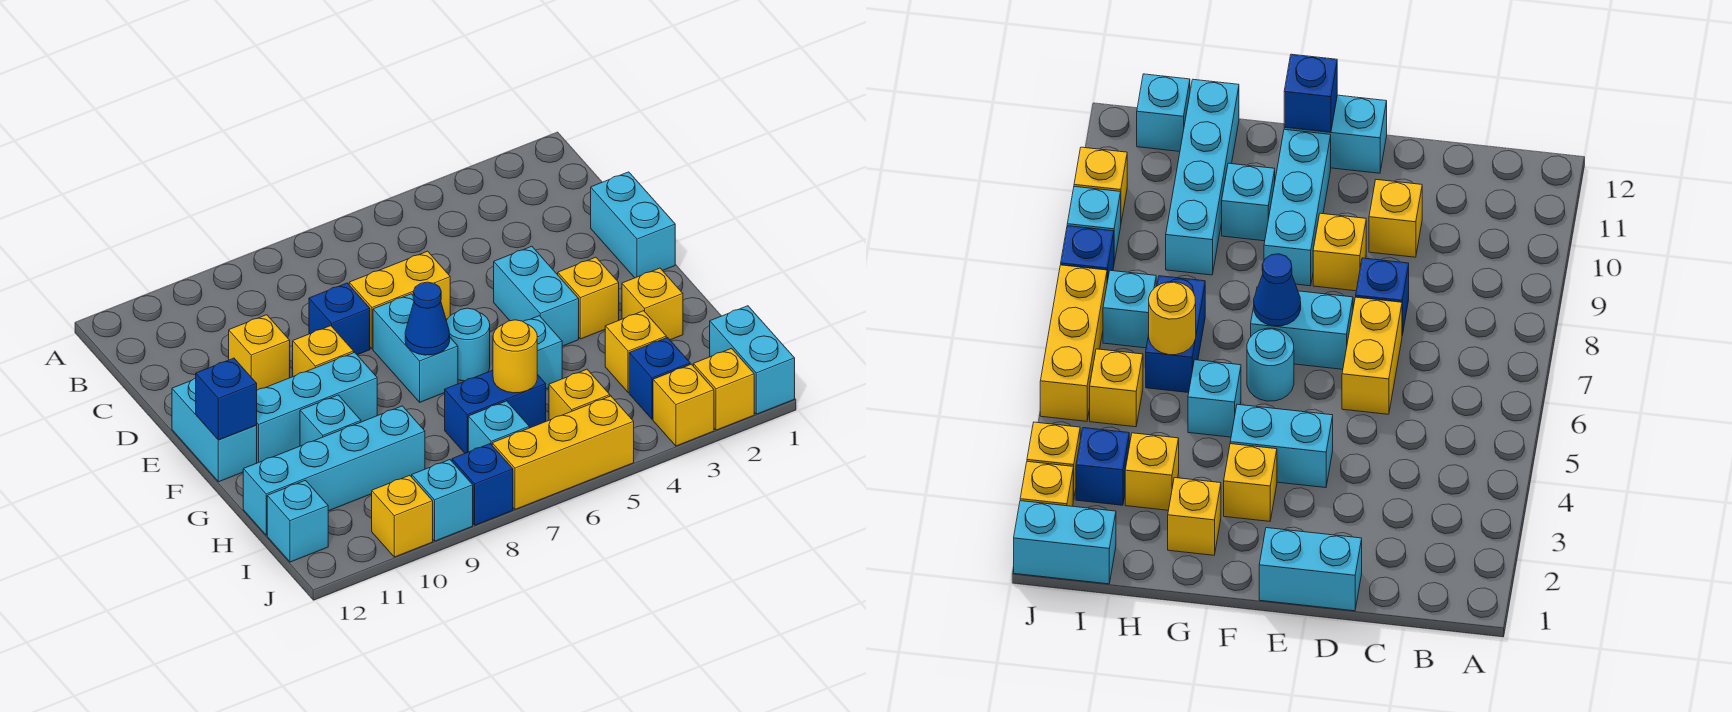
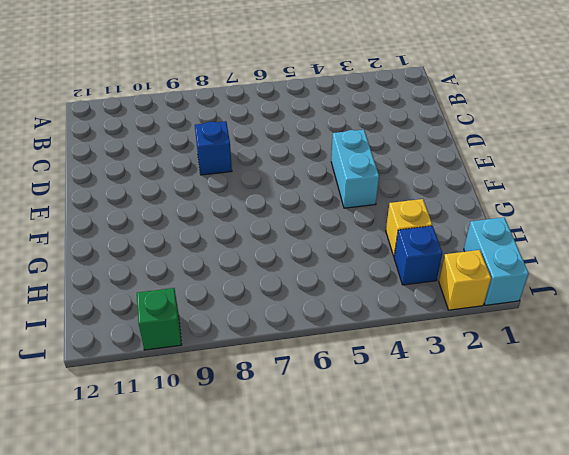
green 1x1 brick [137,288,182,350] -> yellow 1x1 brick [372,475,433,557]
none -> cyan 1x2 brick [591,172,675,278]
none -> yellow 1x2 brick [349,251,450,349]
none -> yellow 1x1 brick [229,315,290,390]
none -> cyan 1x2 brick [373,294,458,402]

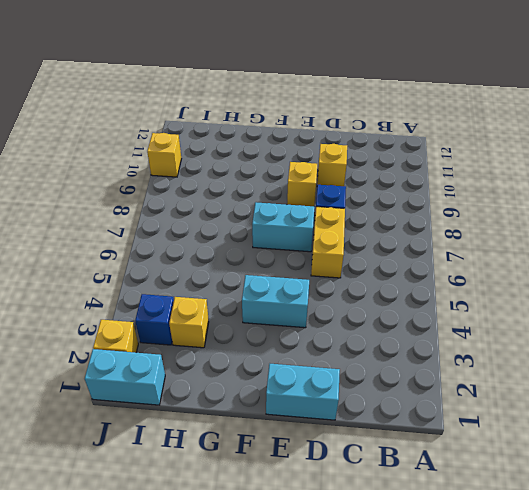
none -> cyan 1x2 brick [172,378,257,482]
none -> yellow 1x1 brick [558,257,619,339]
none -> cyan 1x1 round brick [447,308,490,381]
none -> cyan 1x3 brick [257,352,377,463]

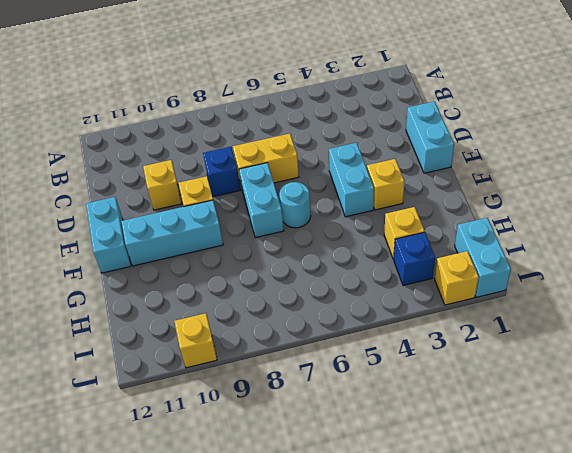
none -> yellow 1x1 brick [622,268,683,340]
none -> cyan 1x1 brick [523,316,562,389]
none -> cyan 1x1 brick [300,395,361,446]
none -> blue 1x2 brick [445,370,546,453]

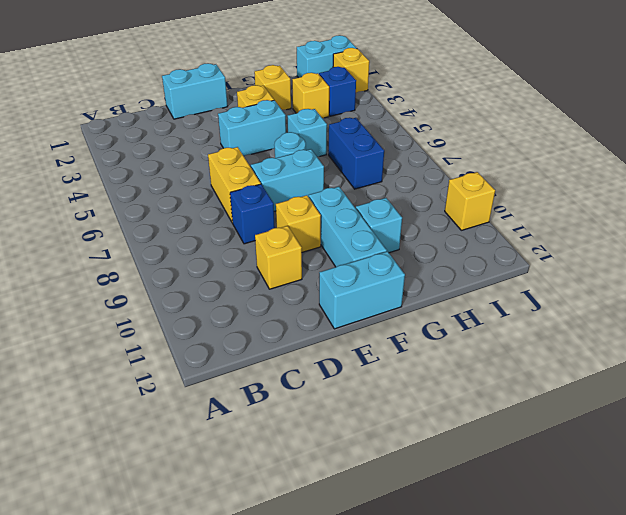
none -> cyan 1x4 brick [243,406,425,535]
none -> yellow 1x1 brick [549,369,610,420]
none -> cyan 1x1 brick [468,401,529,452]
none -> cyan 1x1 brick [267,480,328,562]

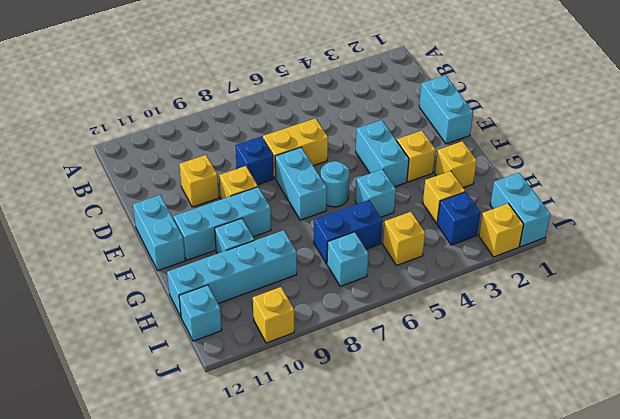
none -> yellow 1x1 brick [653,364,714,446]
none -> yellow 1x3 brick [492,396,634,509]
none -> blue 1x1 brick [452,444,513,525]
none -> cyan 1x1 brick [412,460,473,541]

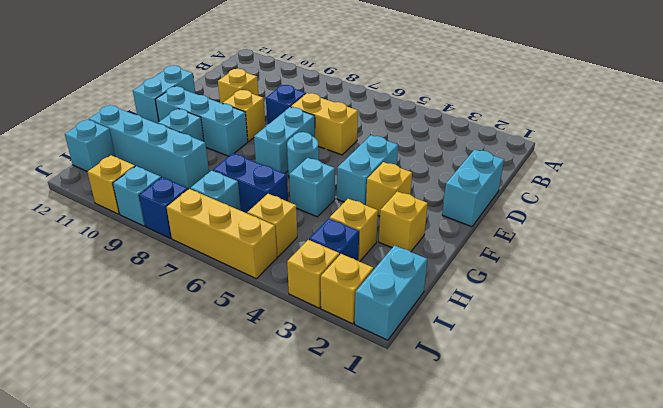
none -> blue 1x1 cone [405,282,450,355]
none -> blue 1x1 brick [196,358,257,440]
none -> yellow 1x1 round brick [493,320,537,393]

